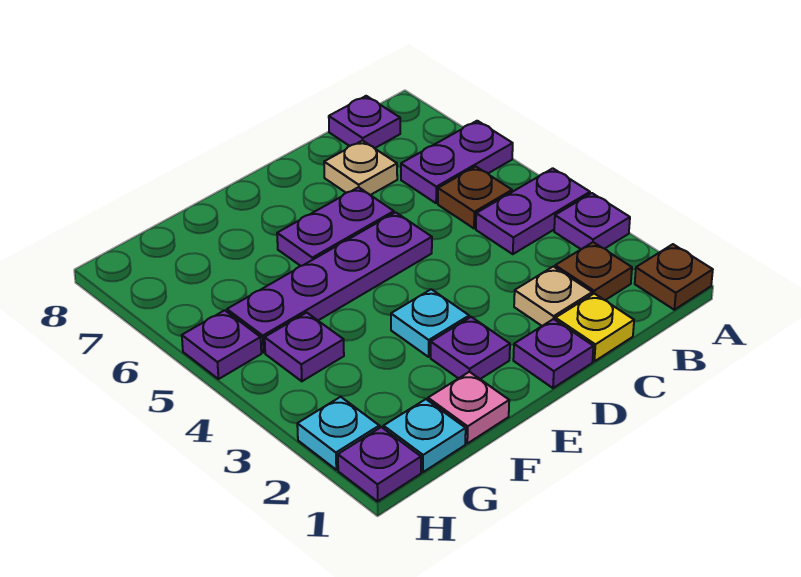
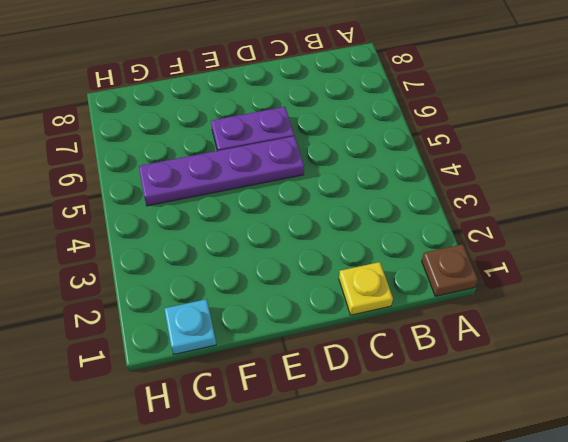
none -> purple 1x1 plate [554,193,630,249]
none -> purple 1x2 plate [476,168,590,254]
none -> purple 1x2 plate [401,121,513,203]

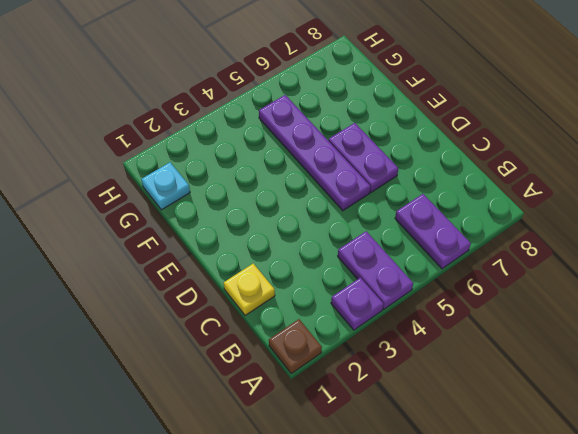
none -> brown 1x1 plate [555,242,632,300]
none -> brown 1x1 plate [438,167,512,228]
none -> purple 1x1 plate [329,96,400,148]

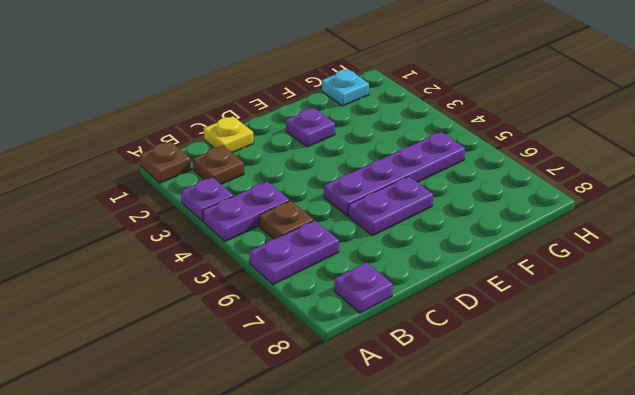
none -> tan 1x1 plate [514,266,592,326]
none -> tan 1x1 plate [324,140,397,195]
none -> purple 1x1 plate [513,319,593,388]

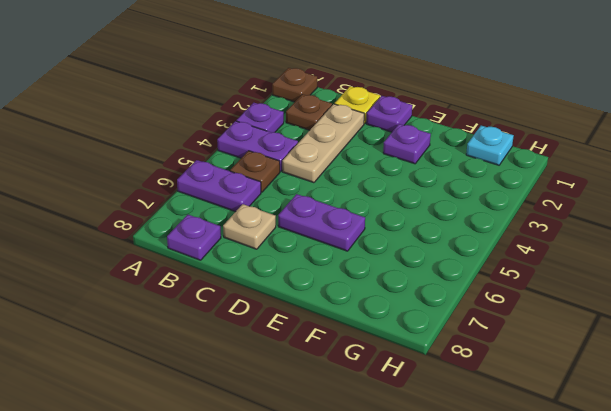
tan 1x3 plate [282,104,364,183] -> tan 1x1 plate [514,266,592,326]
none -> purple 1x4 plate [227,212,432,353]
none -> cyan 1x1 plate [391,289,469,357]
none -> pink 1x1 plate [428,372,509,443]

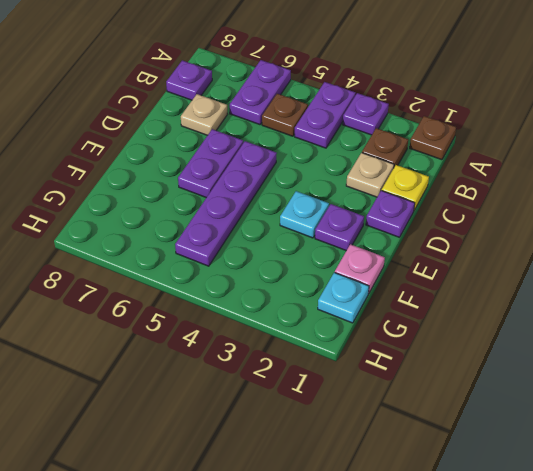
none -> purple 1x1 plate [265,313,344,381]
none -> purple 1x1 plate [338,427,421,501]
none -> cyan 1x1 plate [297,397,379,470]

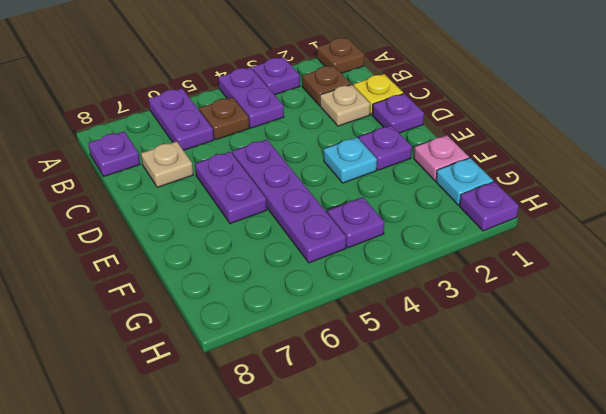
none -> cyan 1x1 plate [297,397,379,470]
none -> purple 1x1 plate [182,310,261,379]

